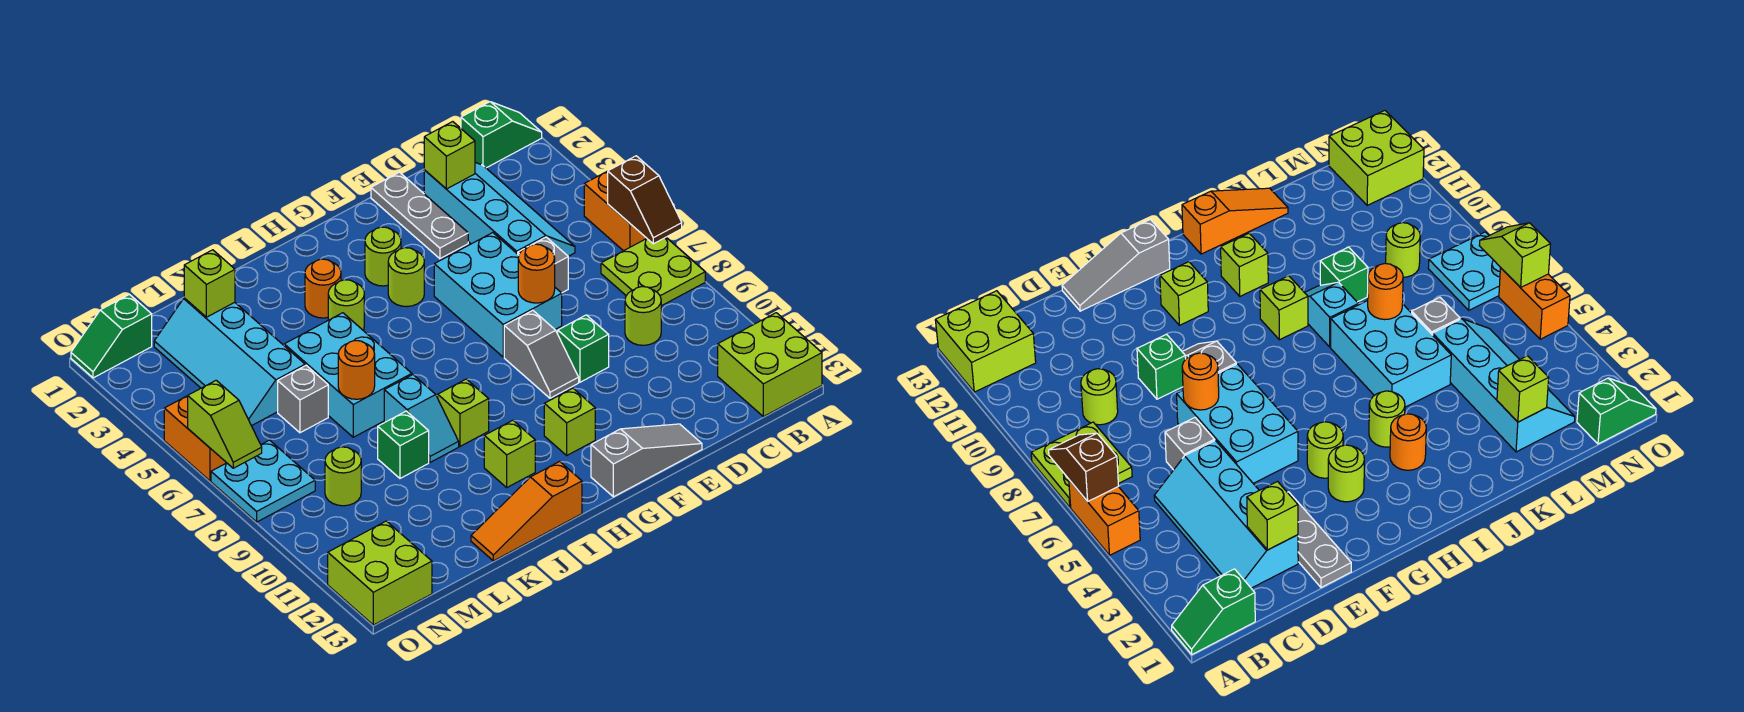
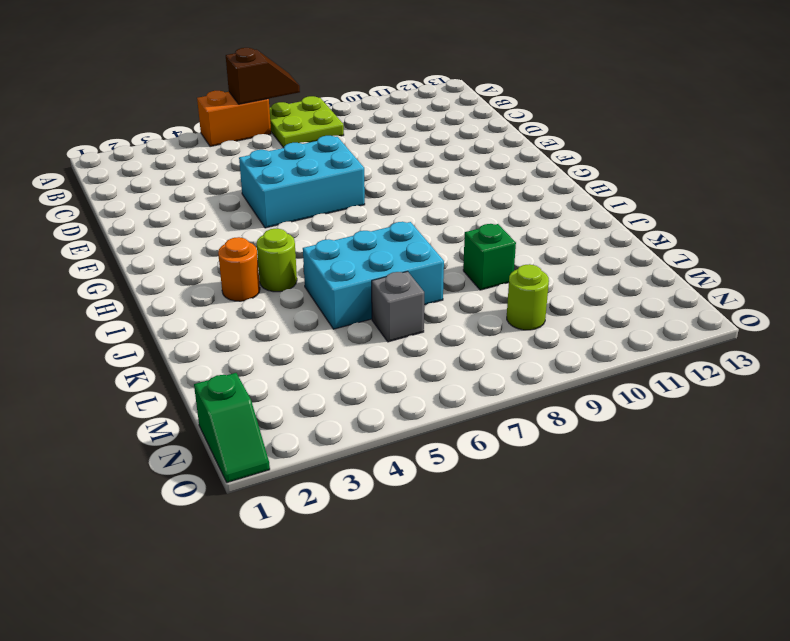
none -> green 1x2 slope [461,102,542,168]
none -> lime 2x2 brick [718,313,822,417]
none -> cyan 2x4 slope [424,163,575,256]
none -> lime 1x1 round brick [625,287,661,345]

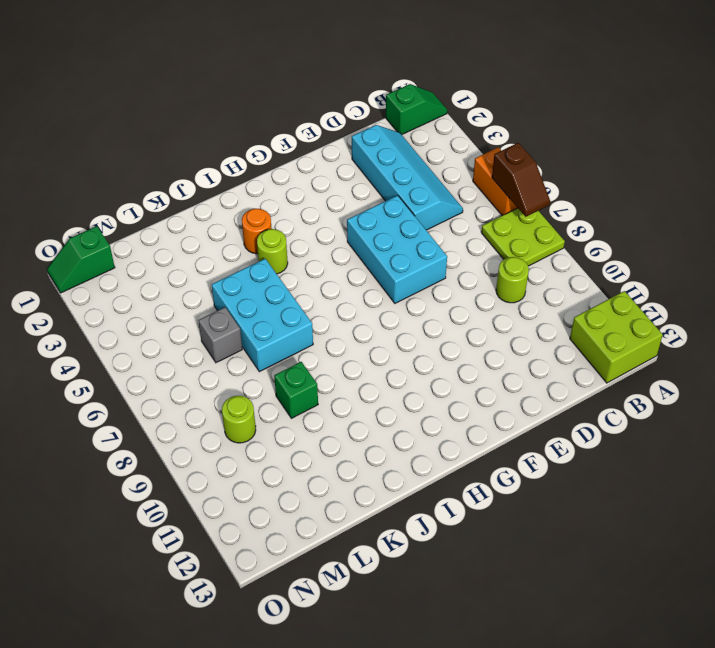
none -> grey 1x1 brick [518,237,568,293]
none -> grey 1x3 plate [371,172,468,259]
none -> green 1x1 brick [558,315,609,382]
none -> grey 1x3 slope [591,424,702,497]

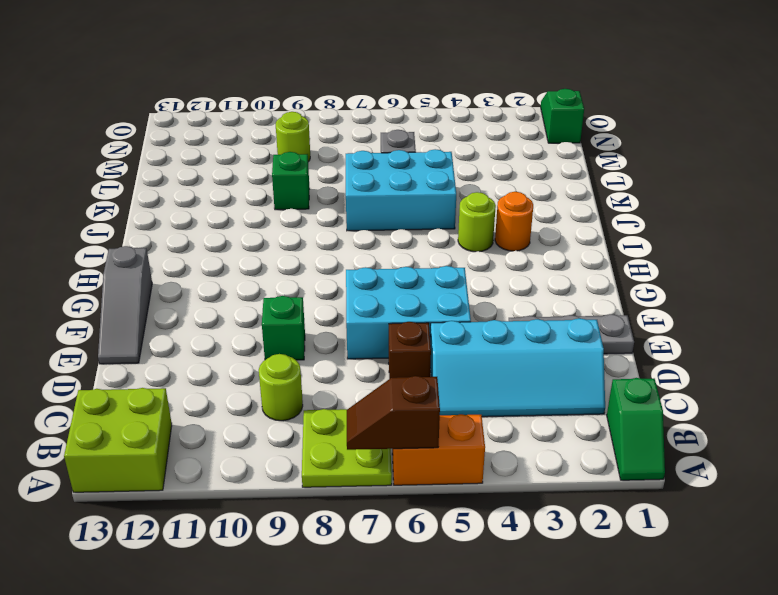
brown 1x1 brick [389,322,431,379] -> grey 1x1 brick [518,237,568,293]
none -> grey 1x2 slope [504,310,579,398]
none -> lime 1x1 round brick [365,227,401,286]
none -> lime 1x1 round brick [388,248,424,307]
none -> lime 1x1 brick [544,388,595,455]

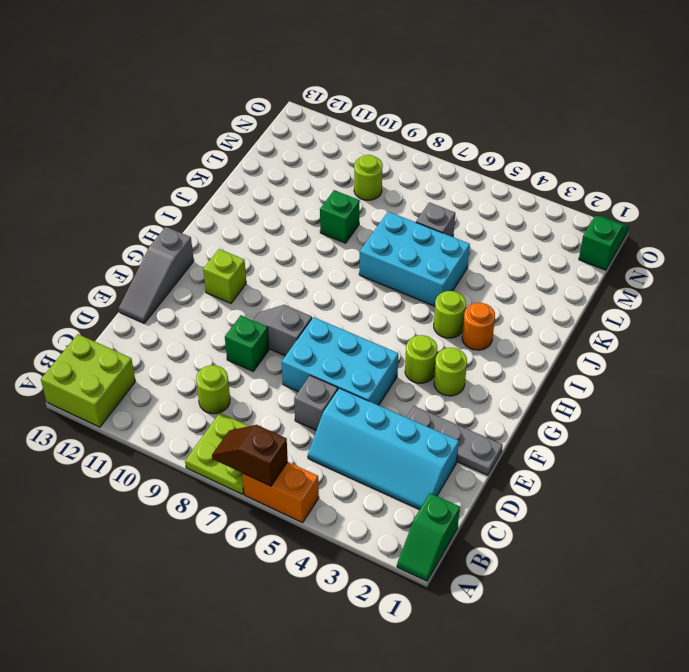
none -> lime 1x1 brick [438,379,489,446]
none -> lime 1x1 brick [484,420,535,487]
none -> orange 1x3 slope [471,461,582,561]
none -> cyan 1x2 slope [384,375,459,462]

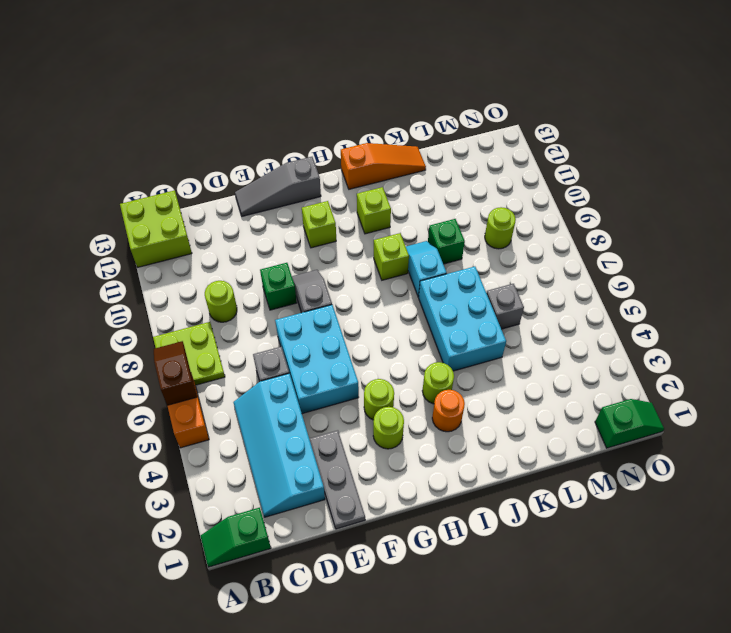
none -> cyan 2x4 slope [154,298,305,426]
none -> cyan 2x2 plate [211,440,315,522]
none -> lime 2x2 brick [328,521,432,625]
none -> orange 1x2 brick [164,396,226,481]

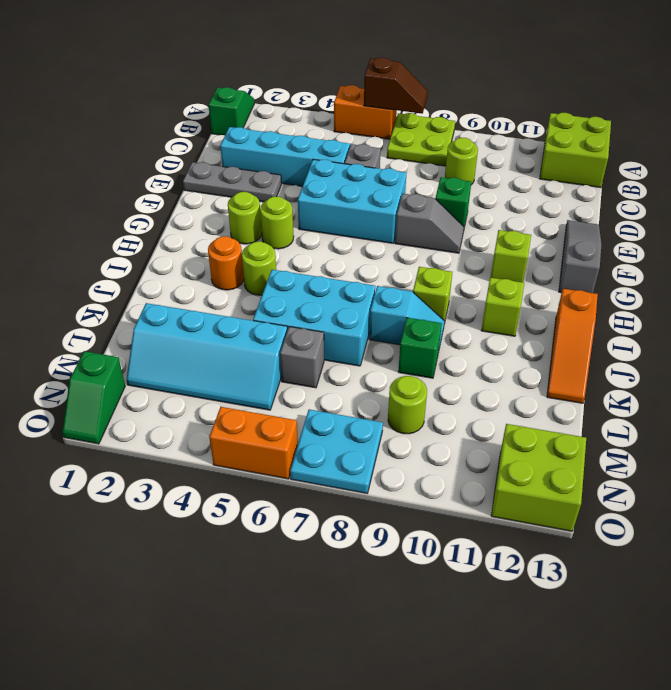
none -> lime 1x1 brick [424,122,475,189]
none -> orange 1x1 round brick [518,244,555,303]
none -> orange 1x1 round brick [338,341,375,399]
none -> lime 1x1 brick [184,250,235,317]

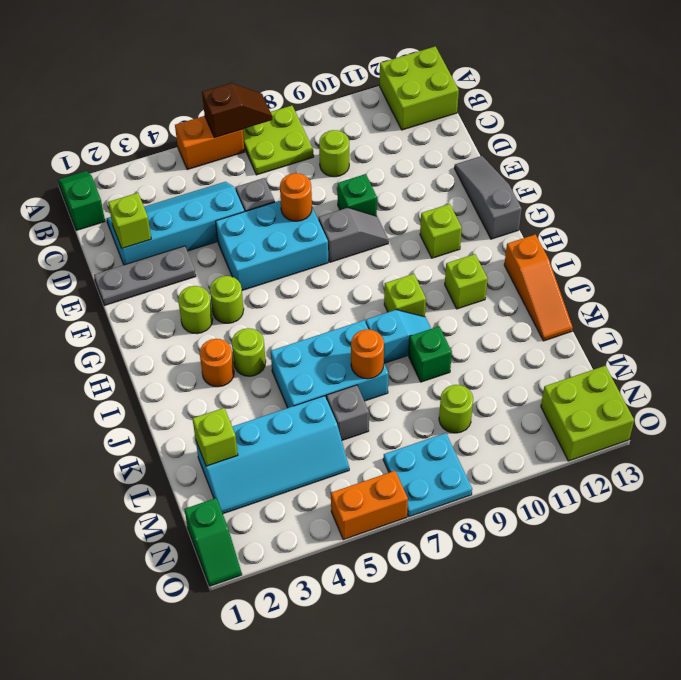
none -> lime 1x2 slope [188,380,262,468]

